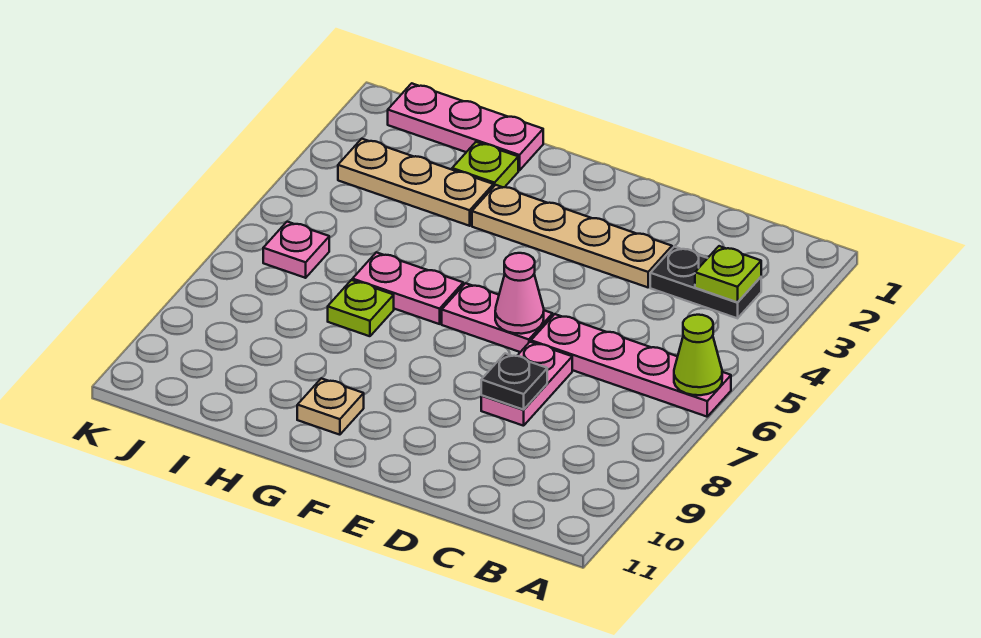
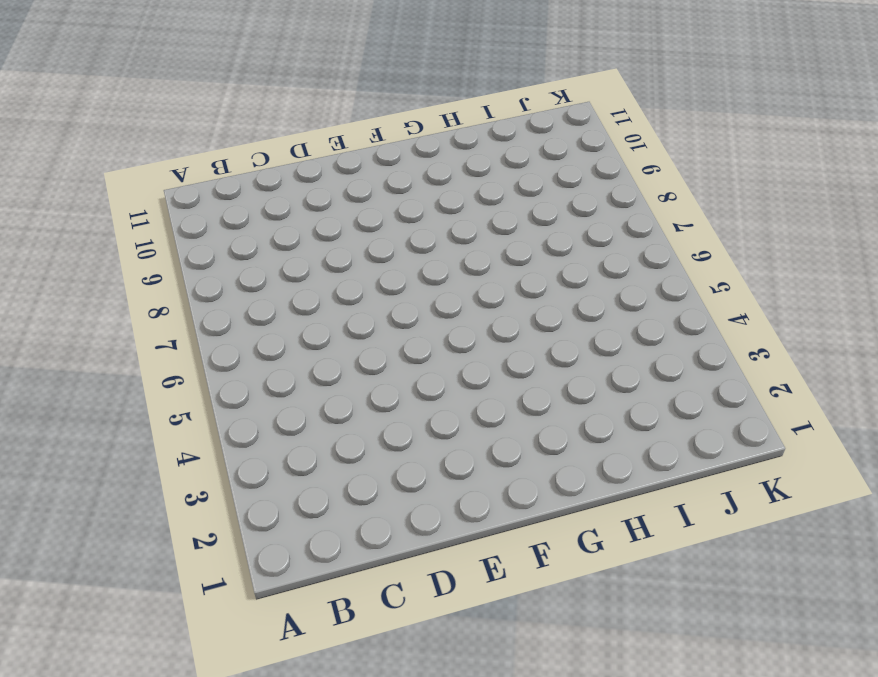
none -> pink 1x4 plate [531,314,731,417]
none -> black 1x2 plate [650,247,761,318]
none -> tan 1x4 plate [472,185,672,287]

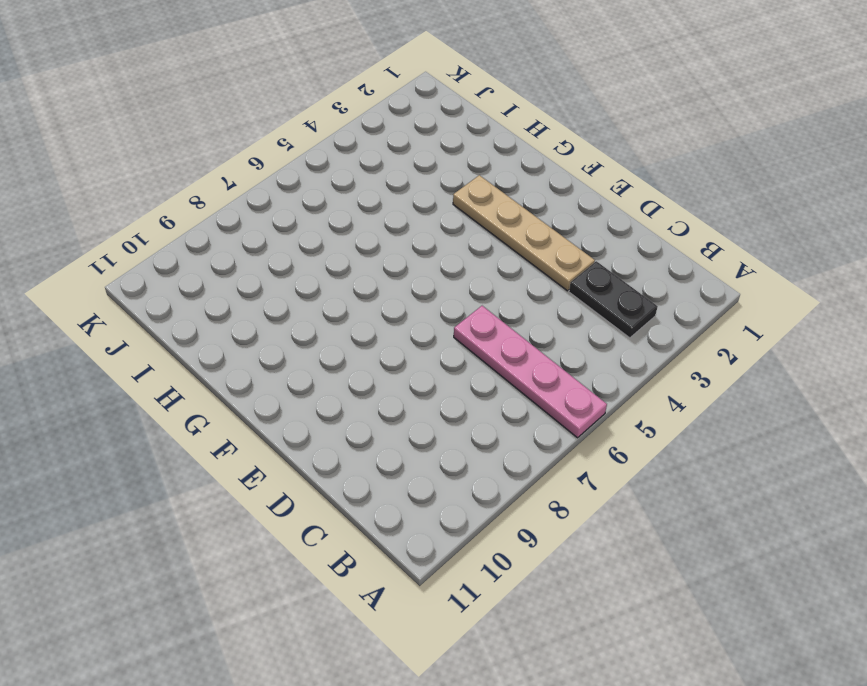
none -> pink 1x2 plate [481,342,572,426]
none -> pink 1x2 plate [442,283,553,352]
none -> pink 1x2 plate [352,252,463,324]

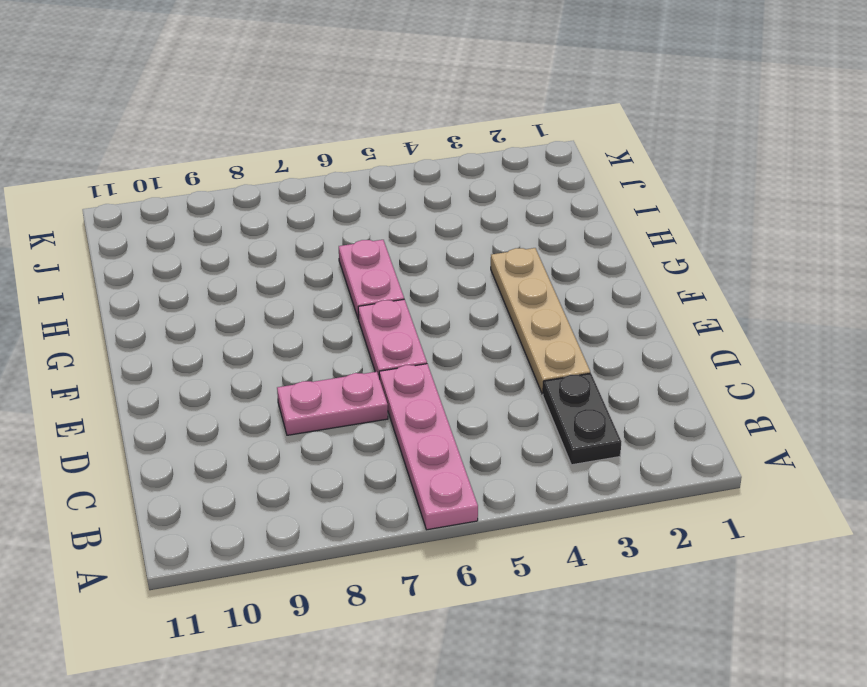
none -> tan 1x1 plate [297,378,364,435]
none -> pink 1x3 plate [388,83,543,171]
none -> lime 1x1 plate [452,142,518,187]

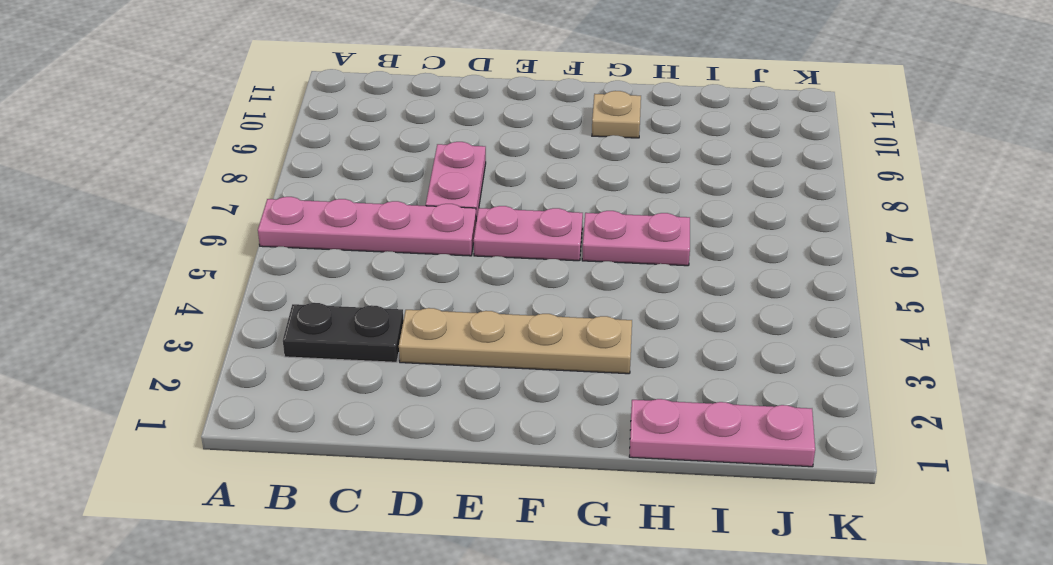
none -> lime 1x1 plate [452,142,518,187]
none -> tan 1x3 plate [338,139,493,226]
none -> lime 1x1 plate [328,280,394,336]

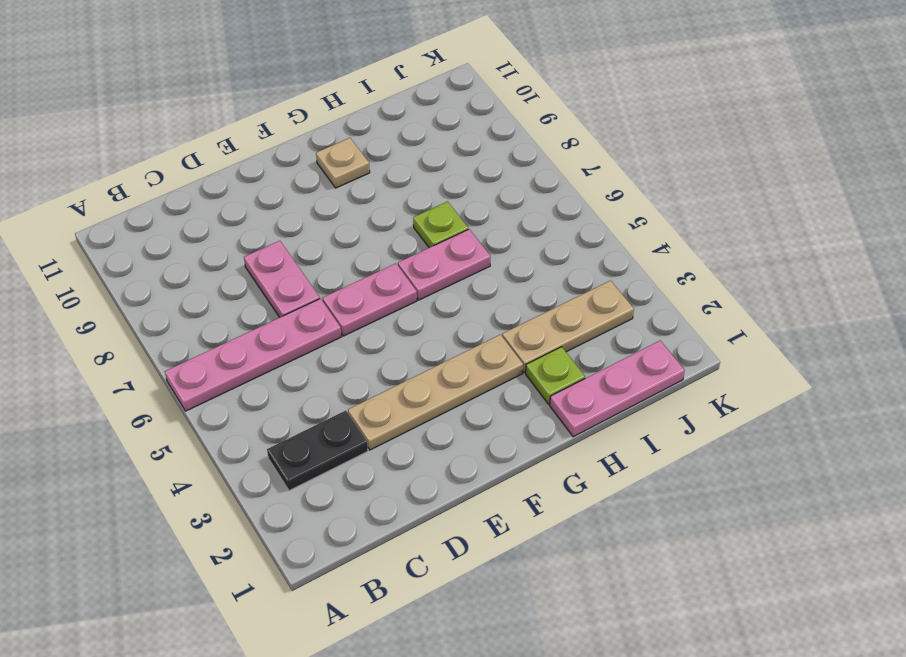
none -> pink 1x1 plate [263,222,329,278]
none -> lime 1x1 cone [674,315,722,395]
none -> lime 1x1 plate [695,246,761,302]

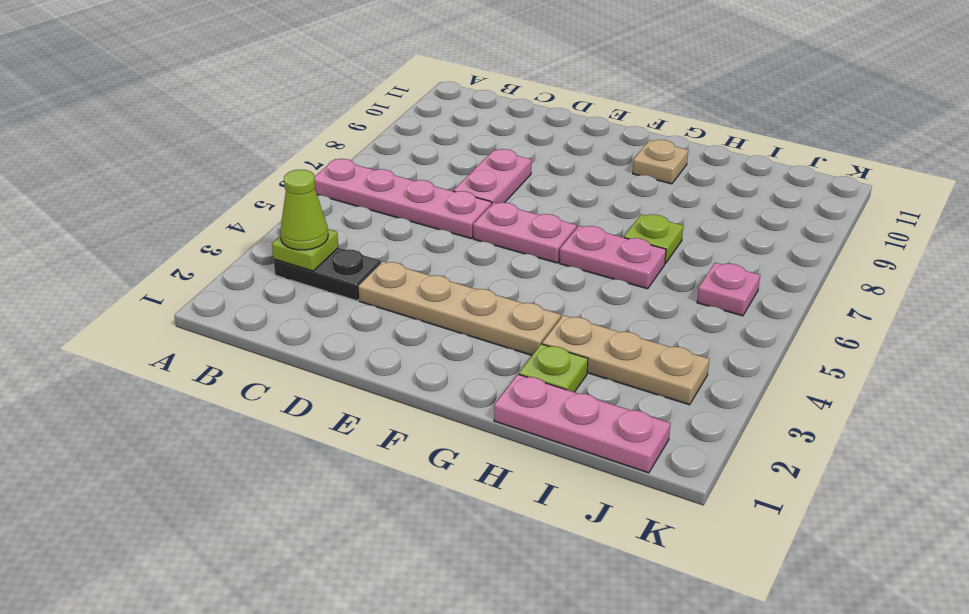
lime 1x1 cone [280,170,328,250] -> lime 1x1 cone moved to [674,315,722,395]
none -> black 1x1 plate [481,353,547,410]
none -> pink 1x1 cone [495,253,544,334]

